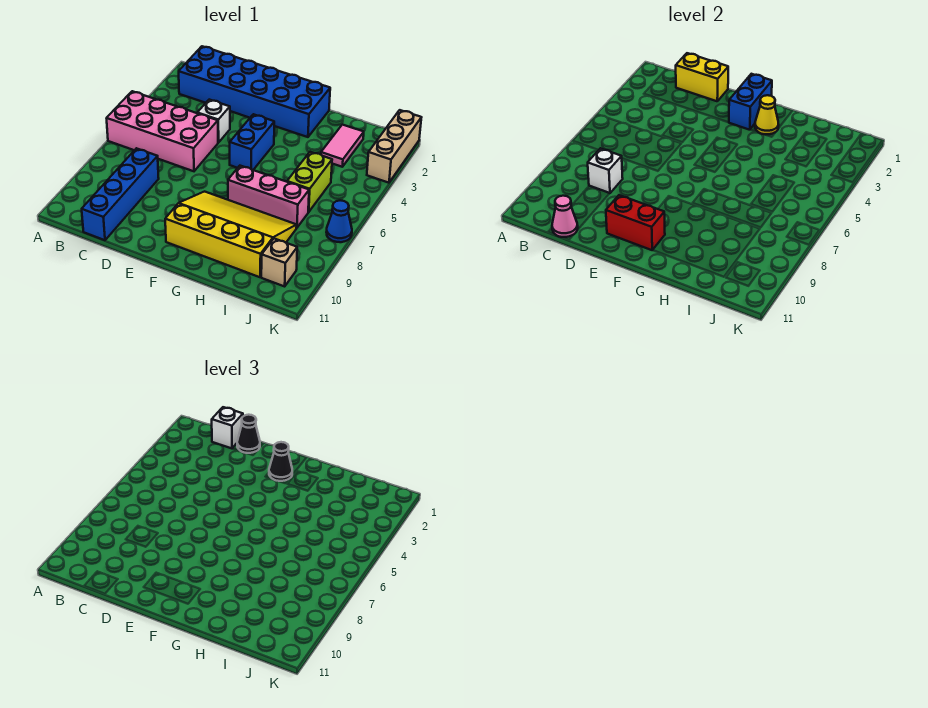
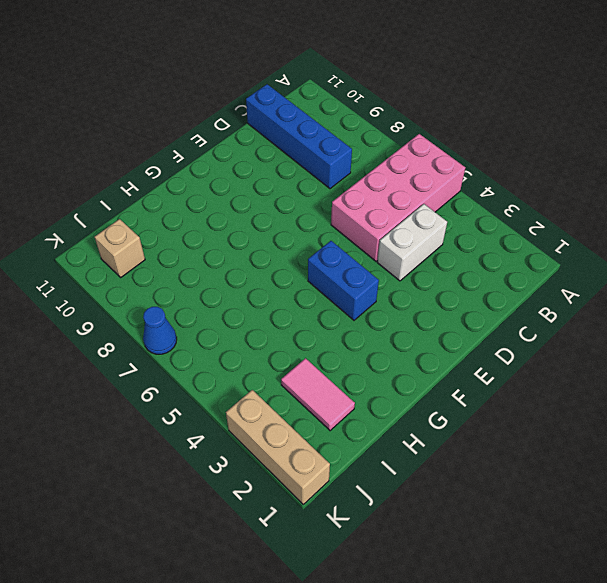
white 1x2 brick [377,204,447,281] -> white 1x1 brick [197,100,230,143]
none -> blue 2x6 brick [179,46,330,137]
none -> yellow 3x4 slope [165,192,297,277]
none -> pink 1x3 brick [228,166,309,228]

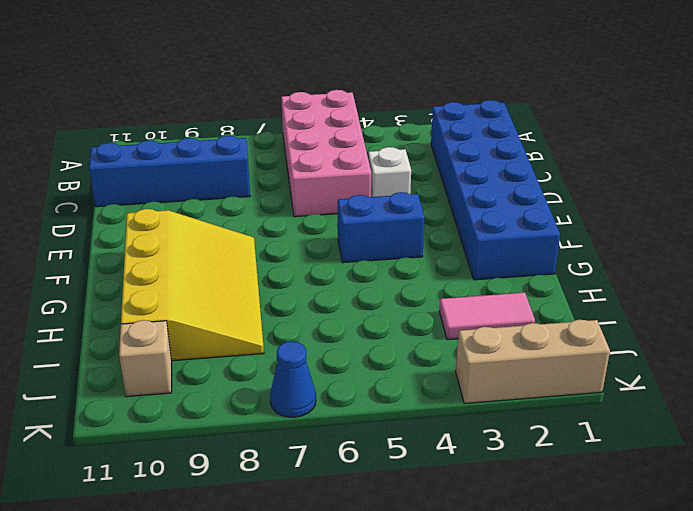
none -> pink 1x3 brick [228,166,309,228]
none -> lime 1x2 brick [287,152,332,212]
none -> yellow 1x2 brick [676,53,728,101]

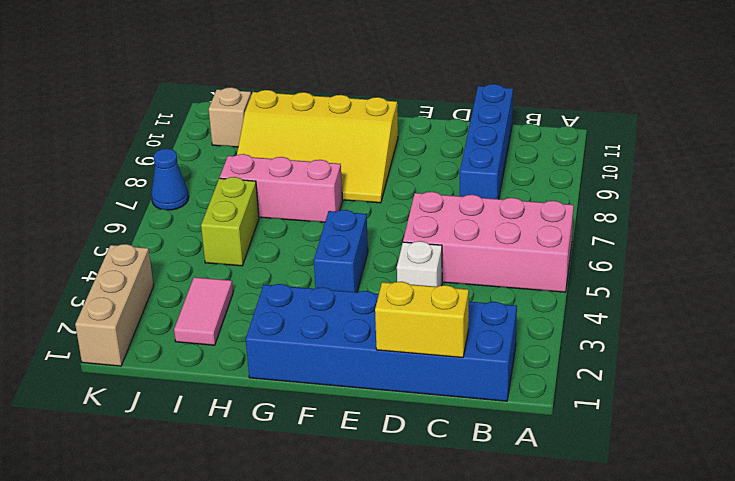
none -> white 1x1 brick [588,148,623,193]
none -> pink 1x1 cone [552,196,578,237]
none -> red 1x2 brick [606,195,665,250]

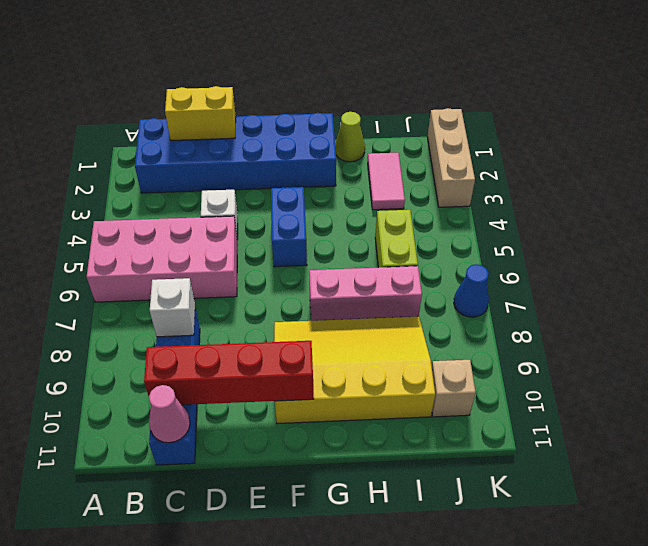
red 1x4 brick [144,341,314,405] -> red 1x2 brick [606,195,665,250]
lime 1x1 cone [335,112,365,162] -> none
none -> blue 1x2 brick [729,74,772,130]
none -> yellow 1x1 cone [755,95,779,134]
none -> white 1x1 brick [212,407,243,448]

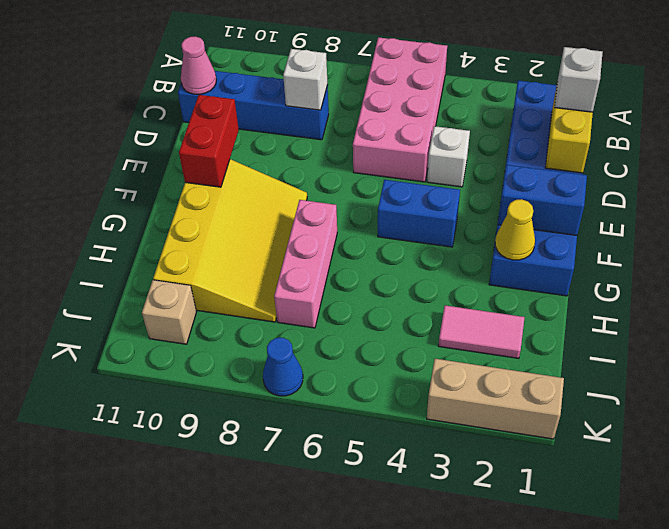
none -> lime 1x2 brick [287,152,332,212]
none -> black 1x1 cone [237,415,260,453]
none -> black 1x1 cone [269,442,292,481]

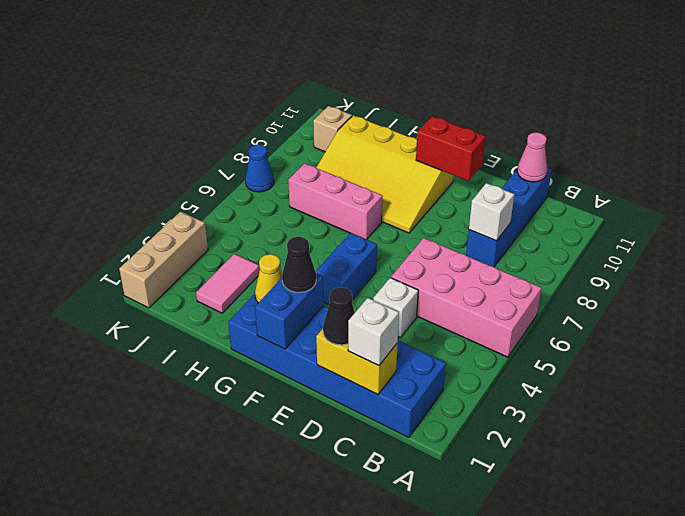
none -> lime 1x2 brick [287,152,332,212]

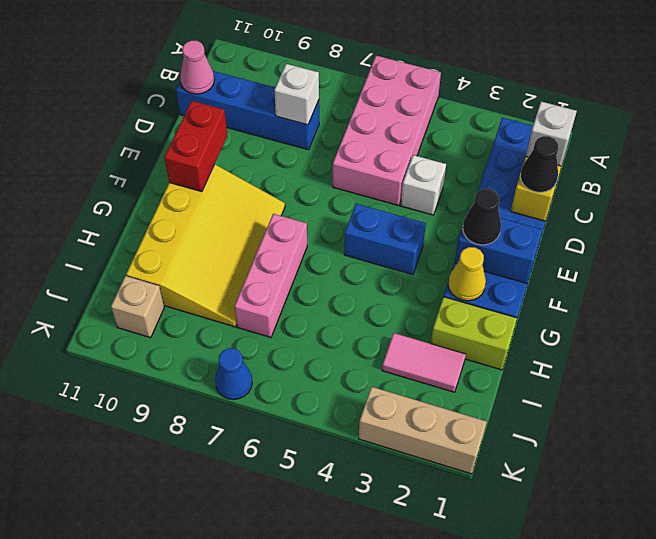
lime 1x2 brick [431,297,517,370] -> lime 1x2 brick moved to [287,152,332,212]

